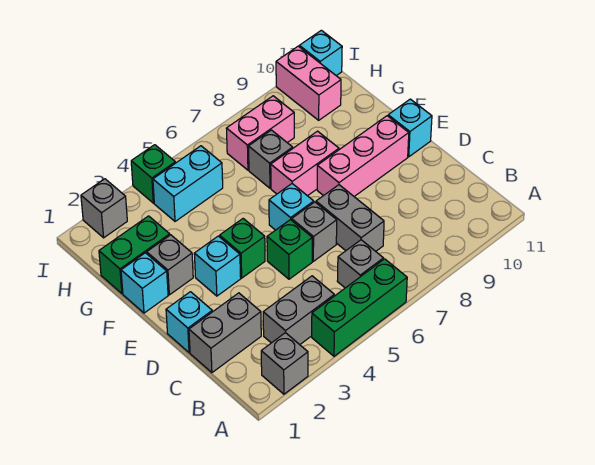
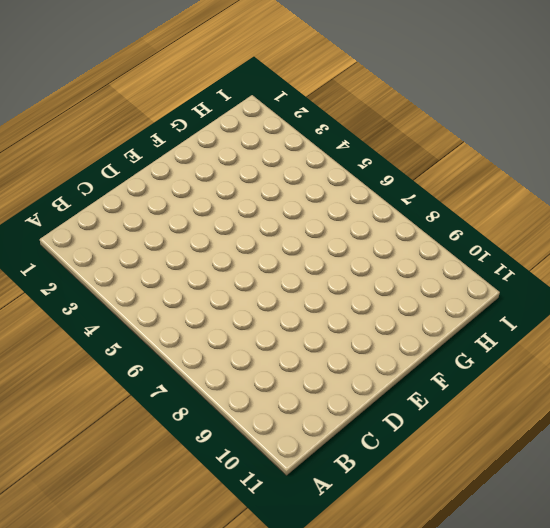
none -> grey 1x1 brick [261,333,308,394]
none -> green 1x3 brick [312,259,407,356]
none -> grey 1x2 brick [263,276,334,345]

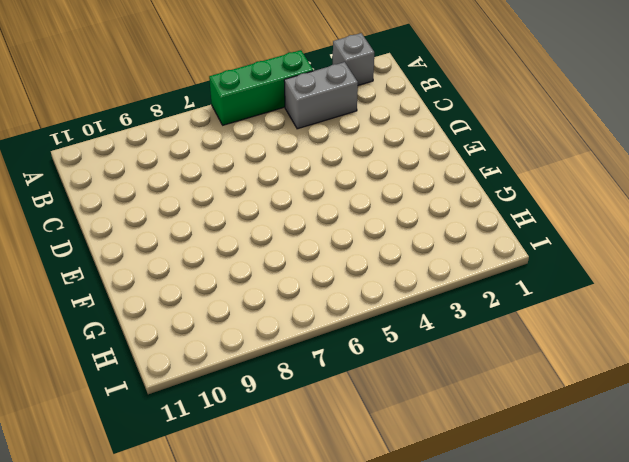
none -> grey 1x1 brick [337,240,384,288]
none -> grey 1x2 brick [189,293,261,373]
none -> grey 1x2 brick [316,185,384,251]

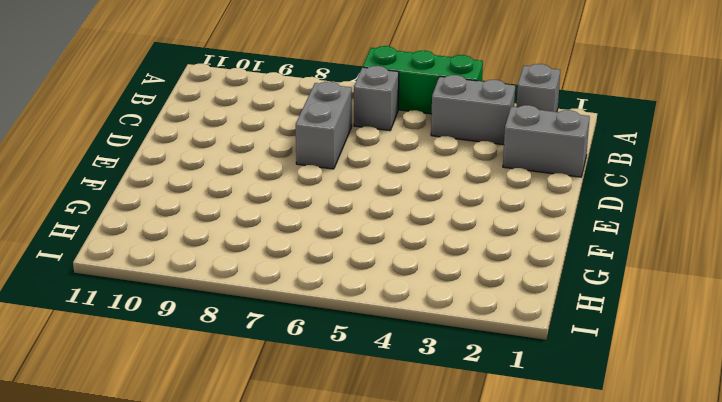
none -> cyan 1x1 brick [166,292,212,352]
none -> green 1x1 brick [267,219,312,279]
none -> grey 1x1 brick [292,202,337,261]

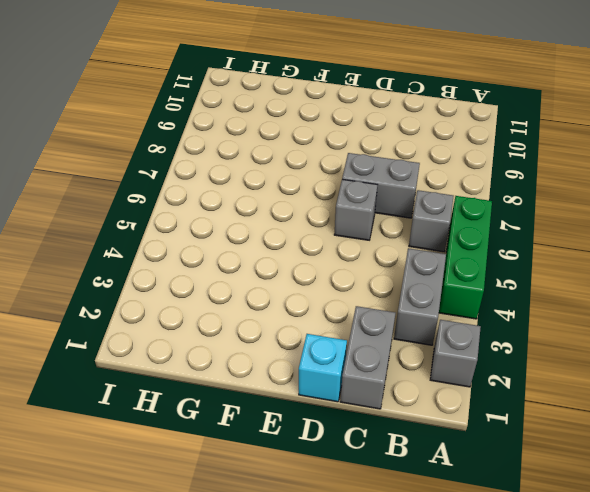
none -> green 1x1 brick [267,219,312,279]
none -> cyan 1x1 brick [194,236,241,296]
none -> green 1x1 brick [220,219,265,278]

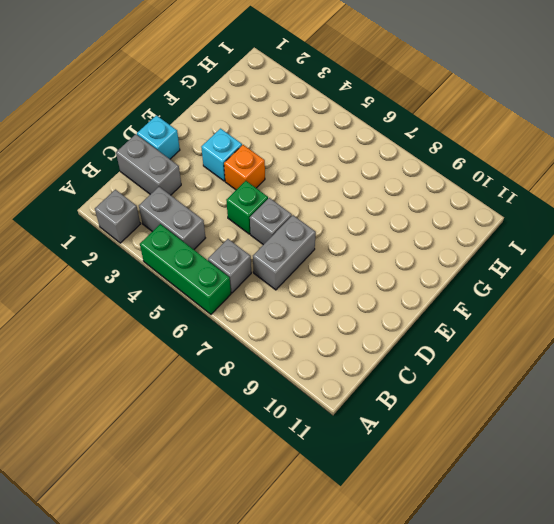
orange 1x1 brick [224,145,265,190] -> green 1x1 brick [220,219,265,278]
none -> cyan 1x1 brick [269,184,314,230]
none -> pink 1x3 brick [317,116,409,196]
none -> cyan 1x1 brick [388,99,432,157]

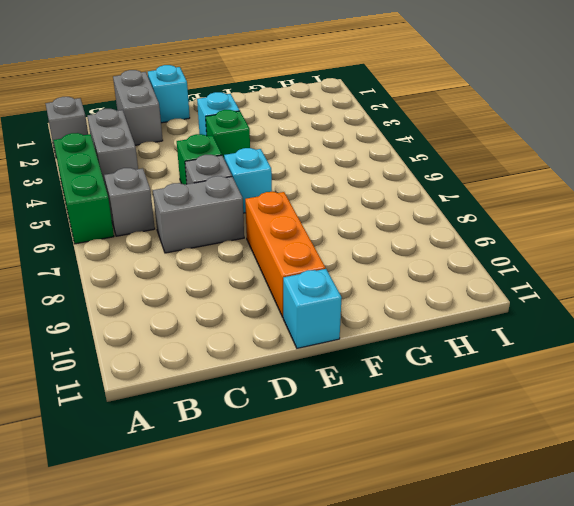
orange 1x3 brick [245,192,325,317] -> pink 1x3 brick [317,116,409,196]
none -> cyan 1x1 brick [121,253,168,313]
none -> grey 1x1 brick [147,235,193,295]
none -> pink 1x2 brick [271,131,339,196]

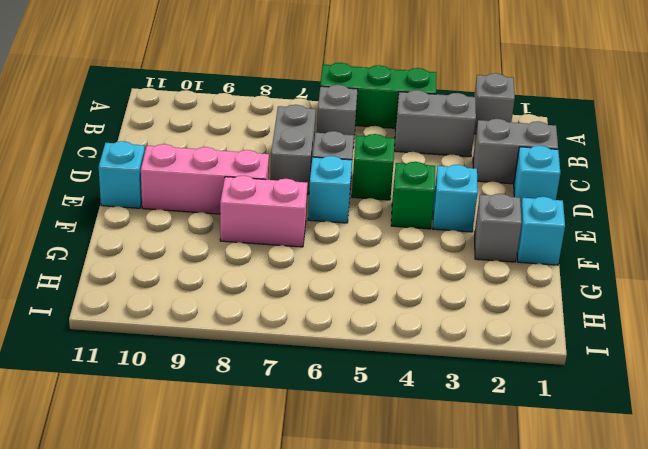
none -> green 1x2 brick [99,216,170,293]
none -> grey 1x1 brick [249,130,293,188]
none -> cyan 1x2 brick [153,146,223,221]

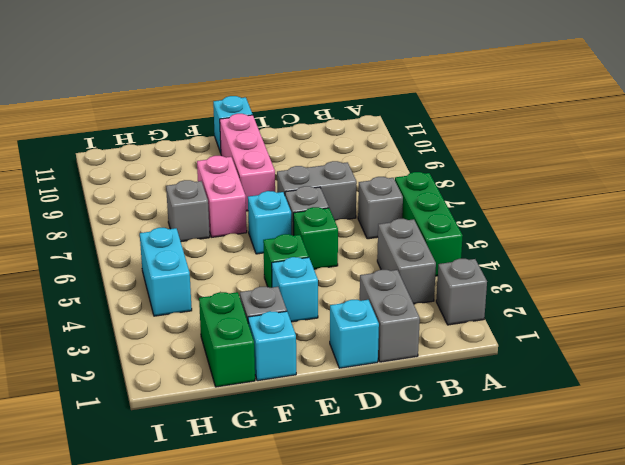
none -> pink 1x2 brick [226,96,294,170]
none -> pink 1x2 brick [276,46,341,120]
none -> grey 1x1 brick [81,179,127,238]

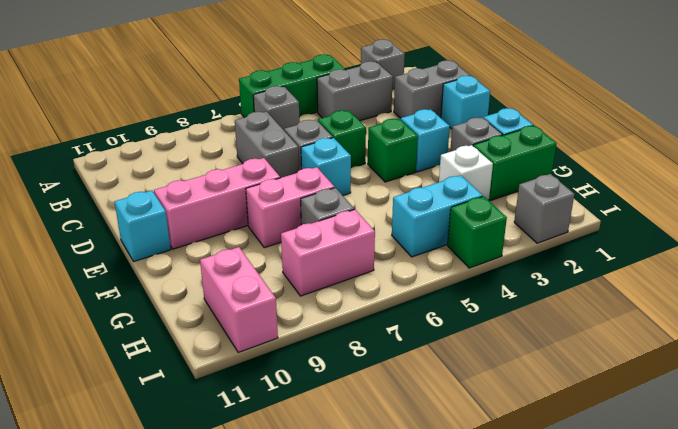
white 1x1 brick [439,145,493,200] -> none
none -> cyan 1x1 brick [299,30,342,76]

